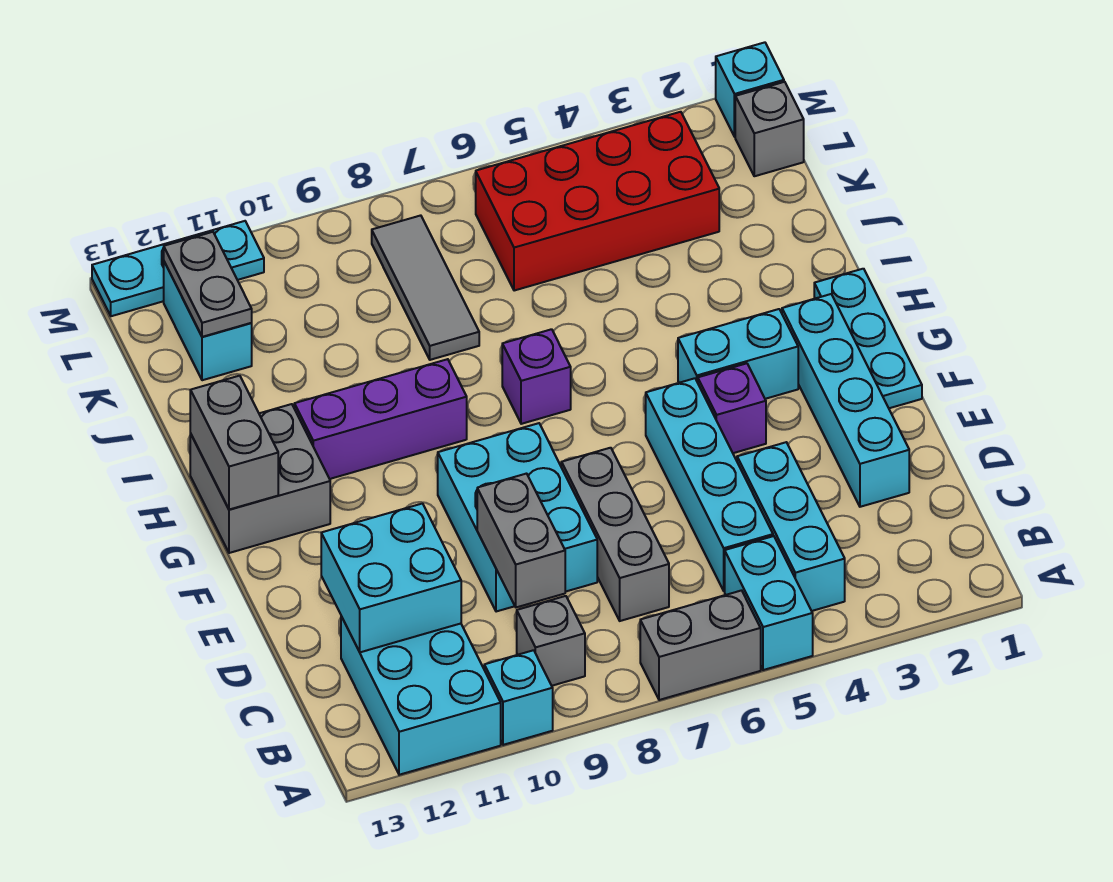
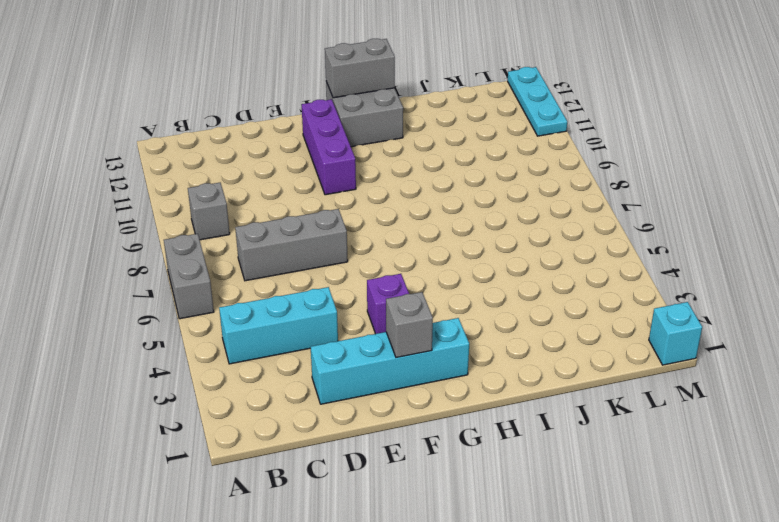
grey 1x1 brick [386,292,433,358] -> grey 1x1 brick moved to [735,82,804,176]
purple 1x3 brick [302,99,356,195] -> purple 1x3 brick moved to [294,359,467,479]
none -> cyan 1x2 brick [725,536,813,670]
none -> cyan 1x1 brick [484,650,553,745]
none -> cyan 2x3 brick [341,616,501,775]

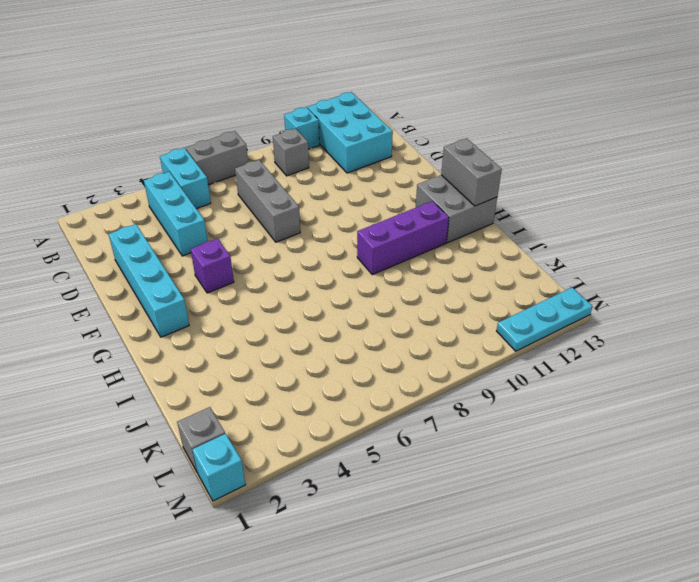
none -> cyan 1x4 brick [646,378,773,591]
none -> cyan 2x3 brick [438,423,597,612]
none -> cyan 1x3 plate [814,269,922,408]

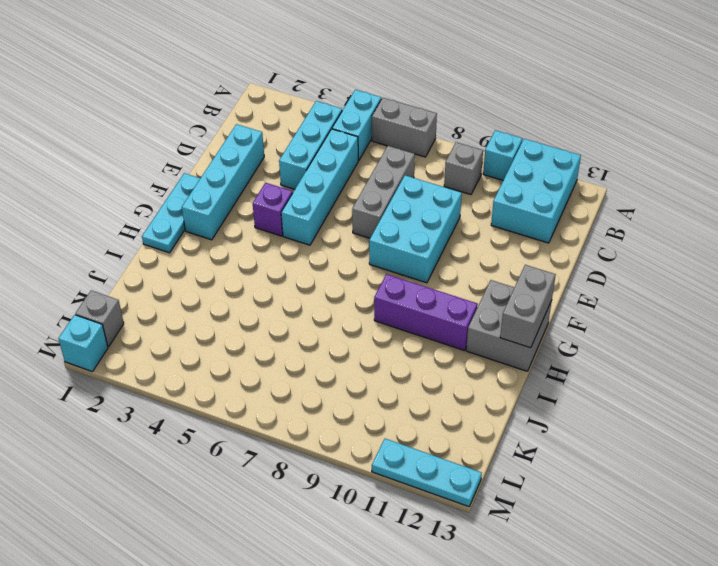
none -> cyan 1x2 brick [678,309,798,399]
none -> purple 1x1 brick [502,329,571,424]
none -> grey 1x3 tile [372,215,479,360]

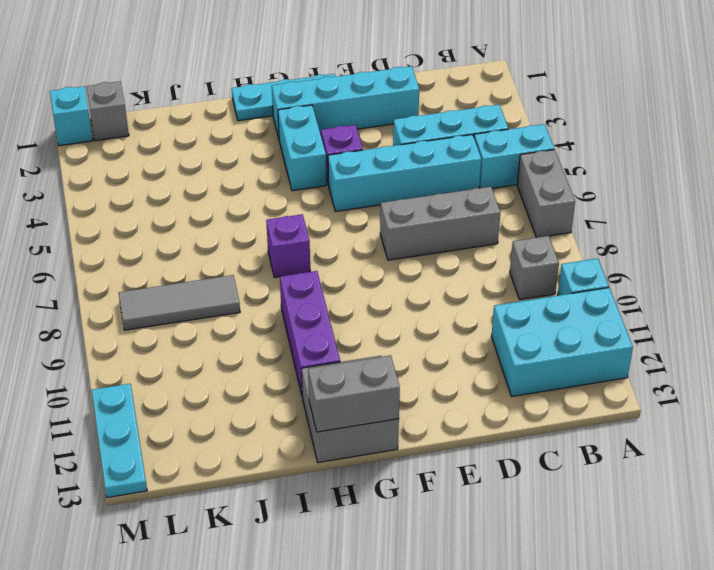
none -> cyan 2x3 brick [438,423,597,612]
none -> red 2x4 brick [476,112,719,291]
none -> cyan 1x2 brick [164,262,252,380]

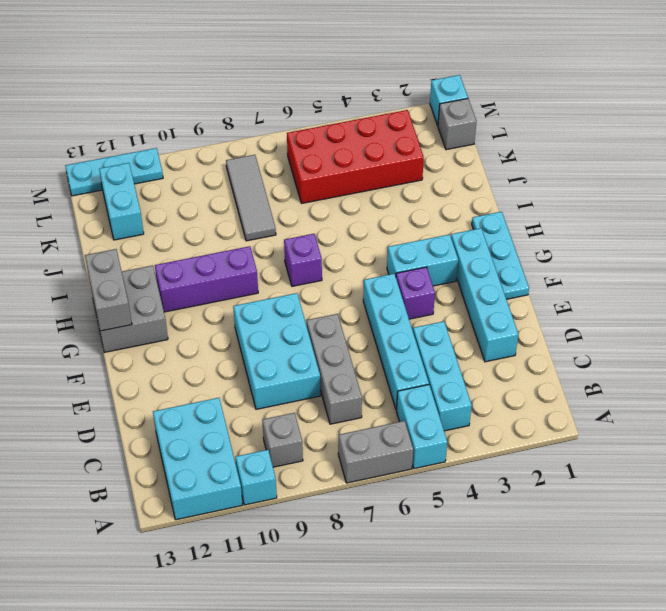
none -> grey 1x2 brick [477,474,565,607]
none -> cyan 2x2 brick [321,504,461,652]
none -> grey 1x2 plate [164,232,252,337]

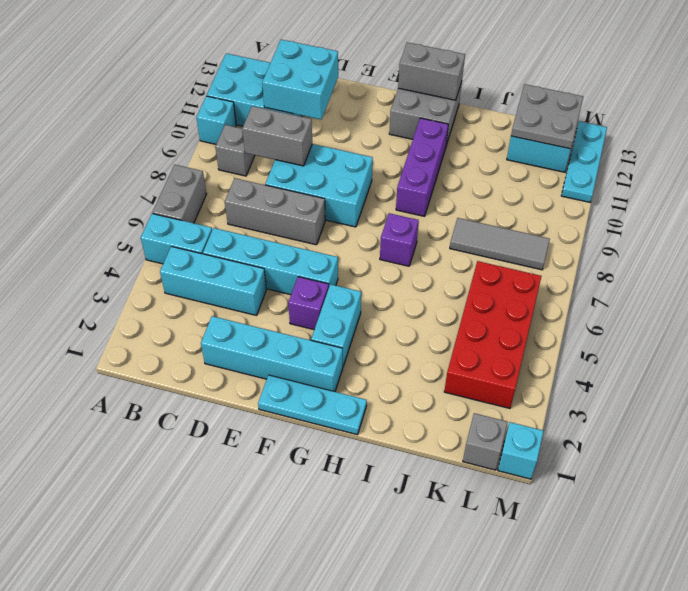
grey 2x2 plate [511,84,583,149] -> grey 1x2 plate [164,232,252,337]

